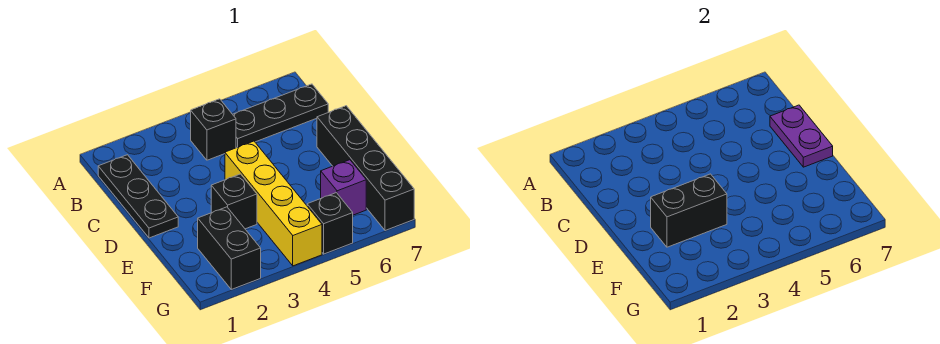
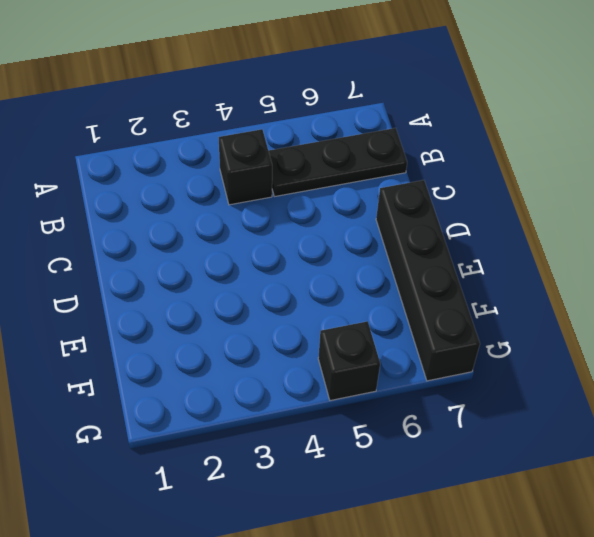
none -> black 1x3 plate [98,155,178,238]
none -> yellow 1x4 brick [225,141,322,266]

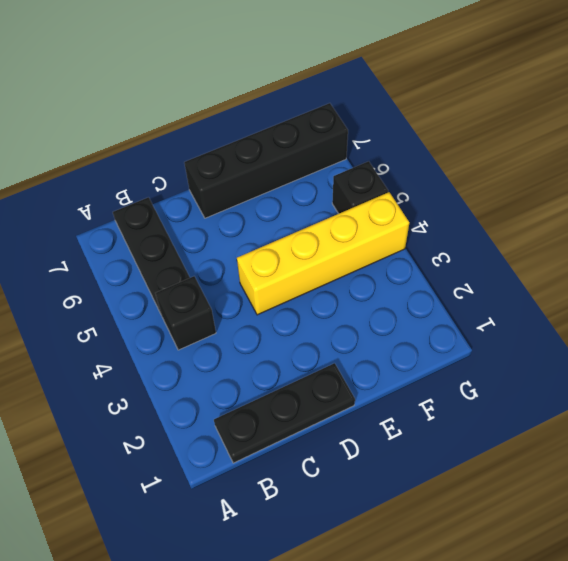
none -> black 1x1 brick [211,174,257,229]
none -> black 1x2 brick [198,207,261,289]

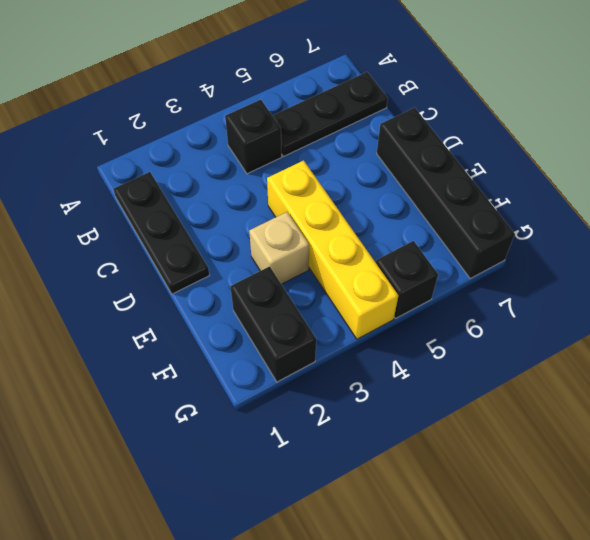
tan 1x1 brick [249,212,309,284] -> black 1x1 brick [211,174,257,229]
none -> purple 1x1 brick [321,160,366,215]
none -> purple 1x2 plate [770,105,833,167]

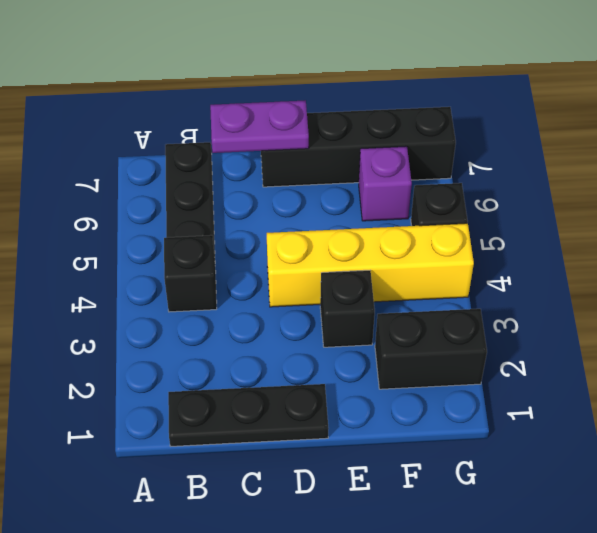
none -> black 1x2 brick [651,174,727,247]

